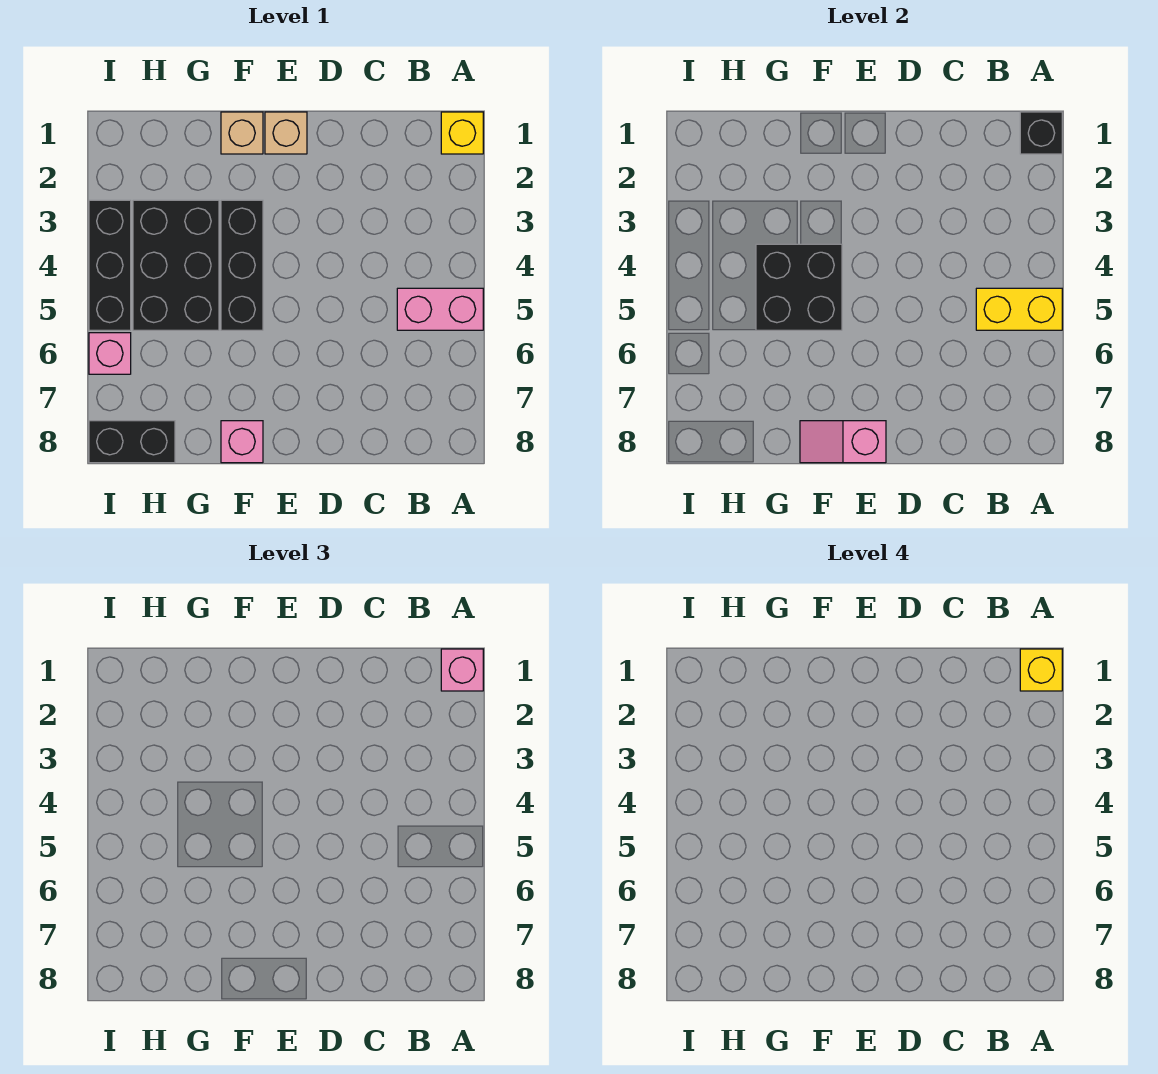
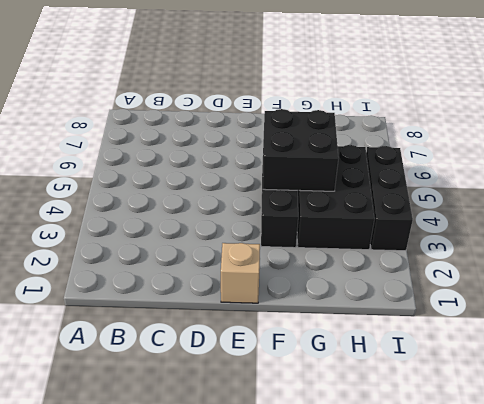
none -> yellow 1x1 brick [441,112,483,154]
none -> pink 1x2 brick [397,288,483,330]
none -> tan 1x1 brick [221,112,263,154]

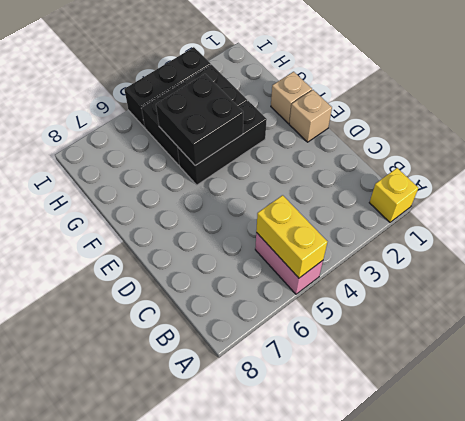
none -> pink 1x1 brick [221,421,263,463]
none -> black 1x2 brick [89,421,175,463]
none -> pink 1x1 brick [89,333,131,374]

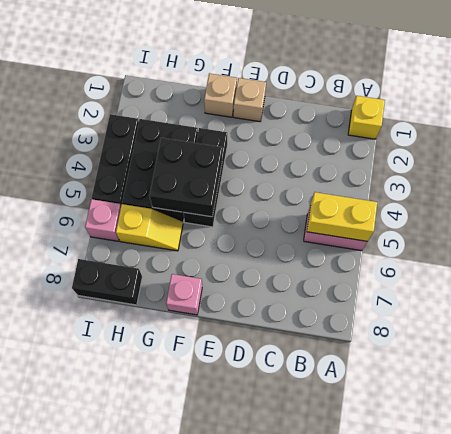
yellow 1x2 slope [116,204,183,251] -> none
none -> black 1x1 brick [1020,112,1062,154]
none -> pink 1x2 slope [800,421,886,463]
none -> pink 1x1 brick [441,649,483,691]

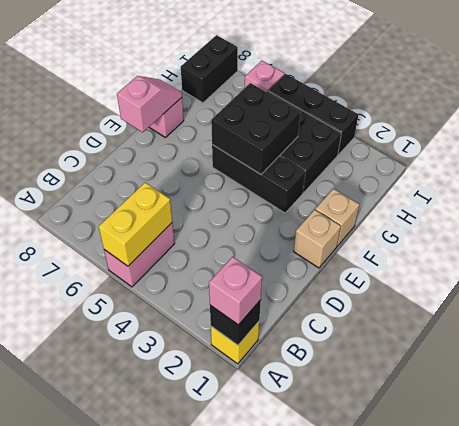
none -> yellow 1x1 brick [1020,649,1062,691]

